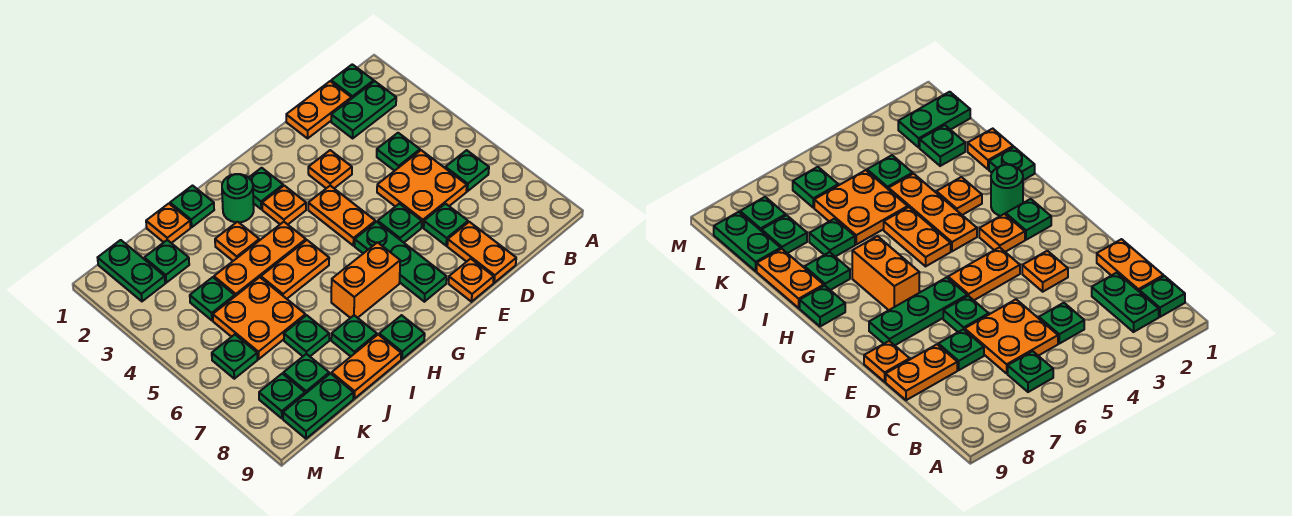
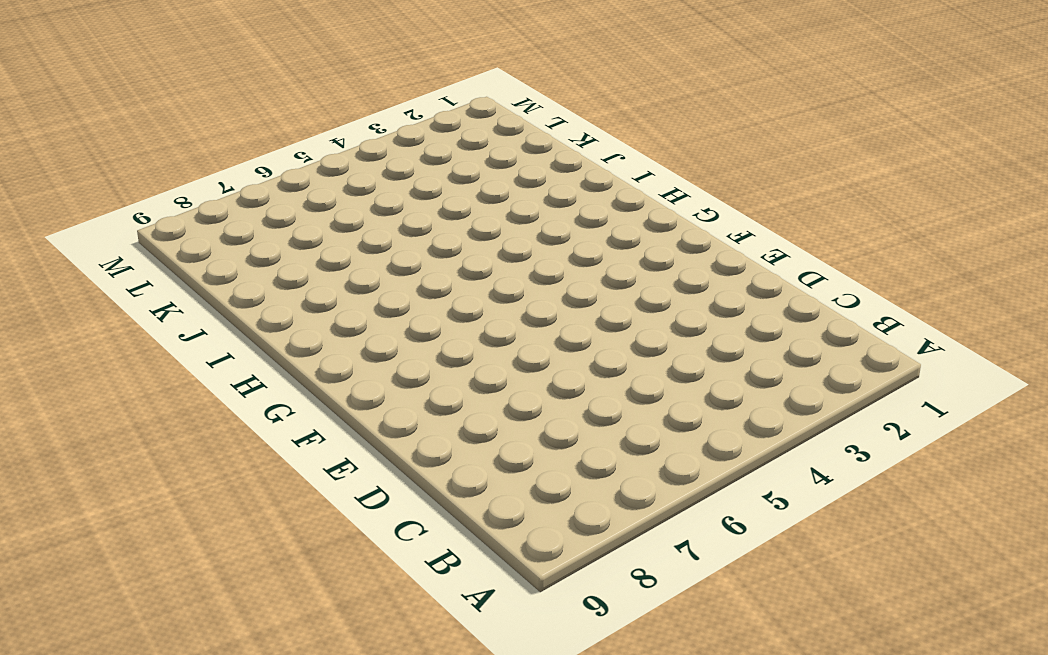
none -> green 1x1 plate [331,64,374,99]
none -> green 1x2 plate [331,81,396,138]
none -> green 1x1 plate [445,150,489,191]
none -> orange 1x2 plate [286,81,351,138]

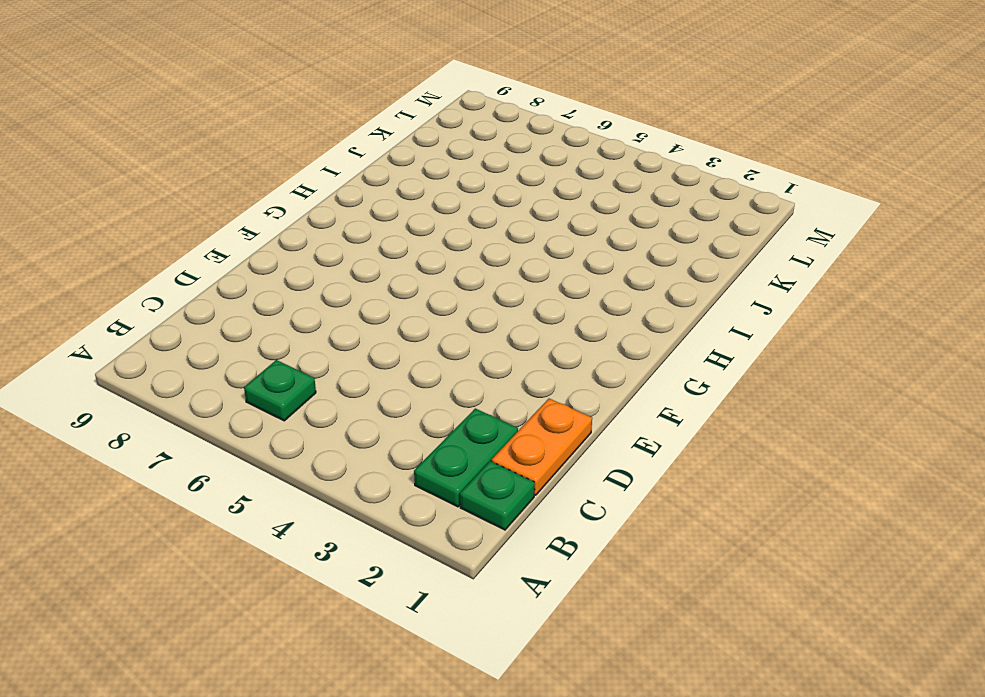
none -> green 1x1 plate [377,133,420,171]
none -> orange 2x2 plate [377,150,467,227]
none -> green 1x1 plate [424,204,468,246]
none -> orange 1x2 plate [447,222,516,283]

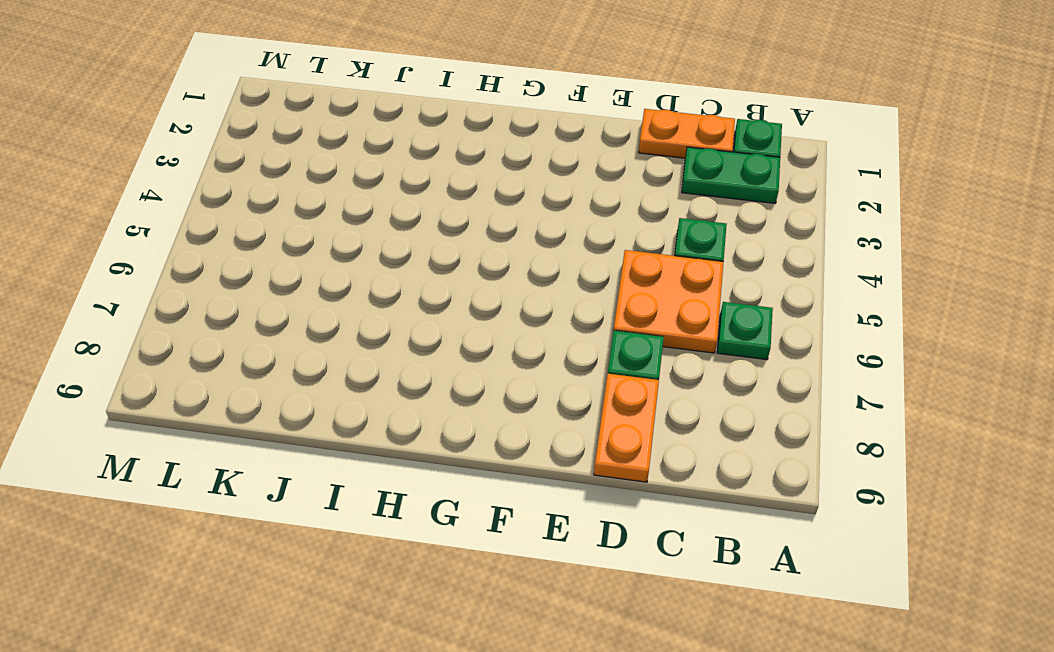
none -> orange 1x1 plate [308,150,352,188]
none -> green 1x1 plate [378,204,422,243]
none -> orange 1x1 plate [449,259,494,302]
none -> orange 1x2 plate [308,186,375,246]

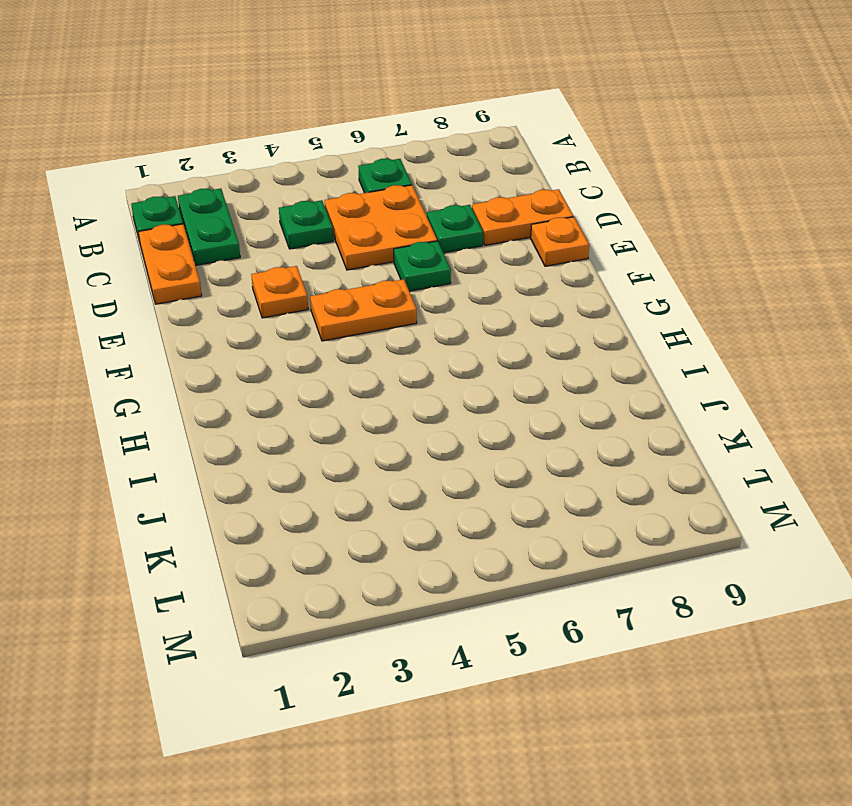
none -> green 1x3 plate [355,222,447,302]
none -> green 1x1 plate [249,168,283,209]
none -> orange 1x1 plate [262,186,306,224]
none -> orange 1x2 brick [331,242,400,318]

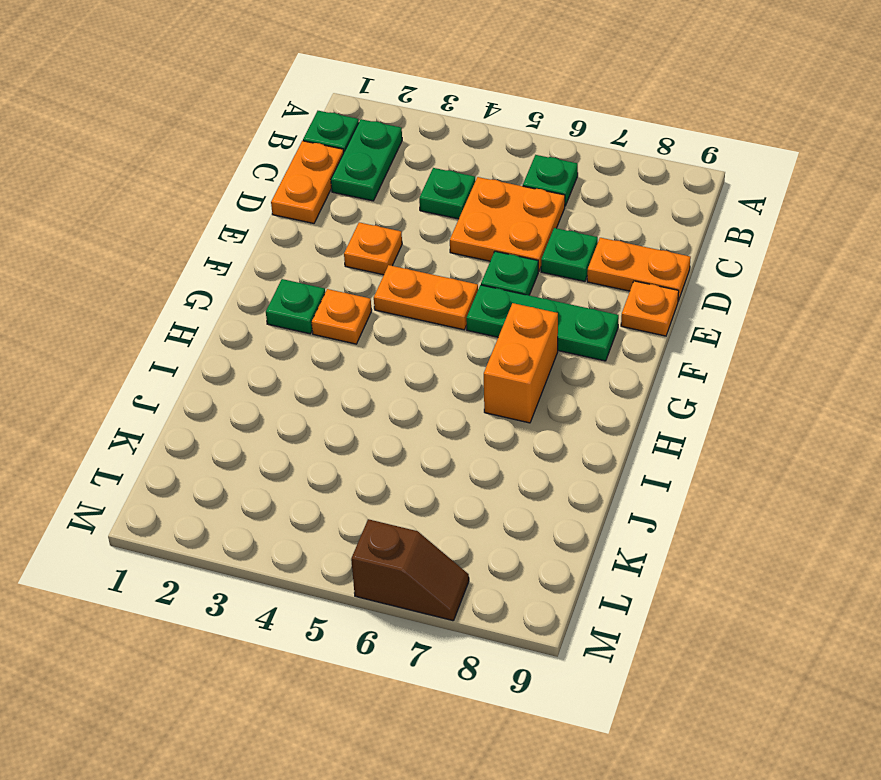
brown 1x2 slope [351,519,469,621] -> none
none -> green 1x1 round brick [222,174,254,222]
none -> orange 1x3 plate [214,222,306,296]
none -> orange 1x2 plate [261,240,329,299]
none -> green 1x1 plate [379,315,425,359]

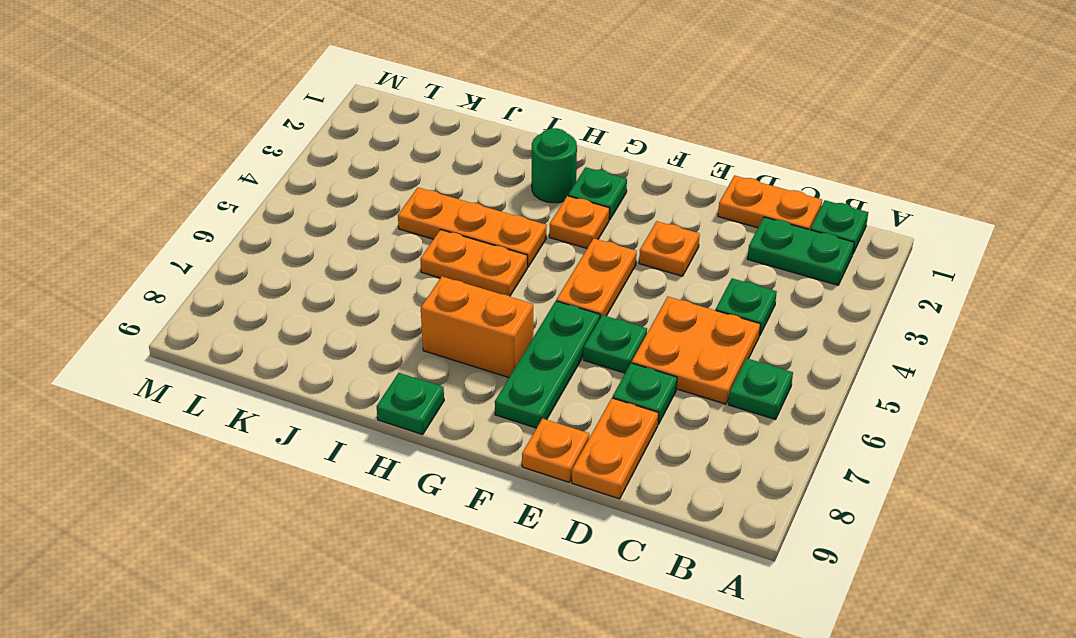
none -> green 1x1 plate [170,186,214,227]
none -> orange 1x1 plate [215,222,259,261]
none -> green 1x1 plate [331,315,377,356]
none -> orange 1x2 plate [332,335,401,399]

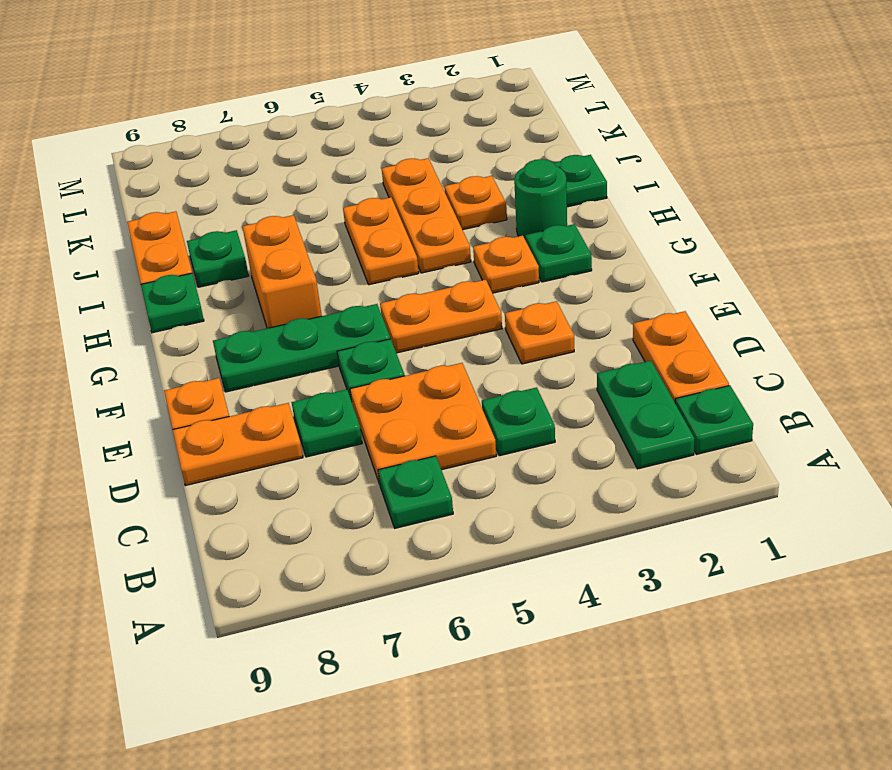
none -> orange 1x1 plate [146,204,191,243]
none -> orange 2x2 plate [213,277,305,359]
none -> green 1x1 plate [284,315,329,356]
none -> green 1x1 plate [144,240,189,283]

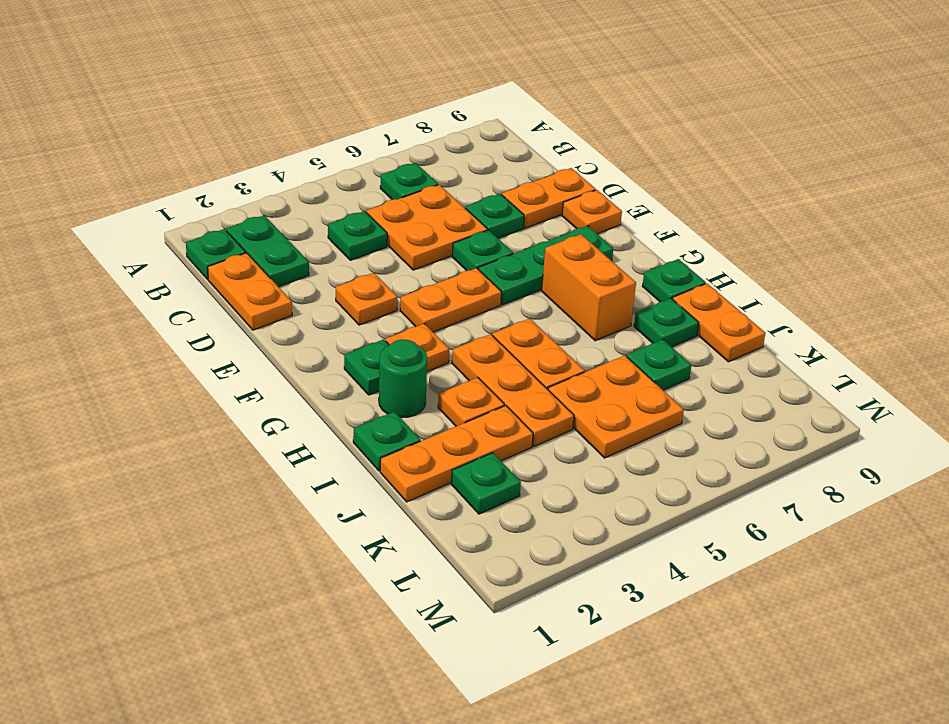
orange 1x3 plate [380,406,533,502] -> orange 1x1 plate [146,204,191,243]
none -> green 1x1 plate [190,277,235,320]
none -> green 1x1 plate [283,354,329,394]
none -> green 1x2 plate [283,374,353,439]
none -> green 1x2 plate [98,240,165,301]

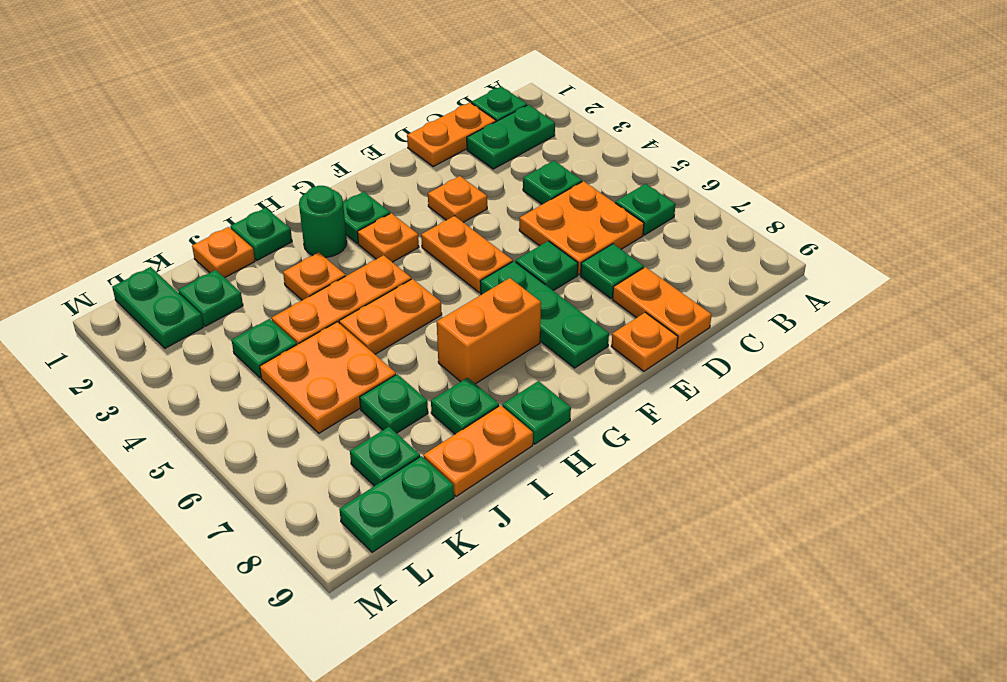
none -> green 1x1 plate [212,335,258,379]
none -> green 1x1 plate [259,374,305,418]

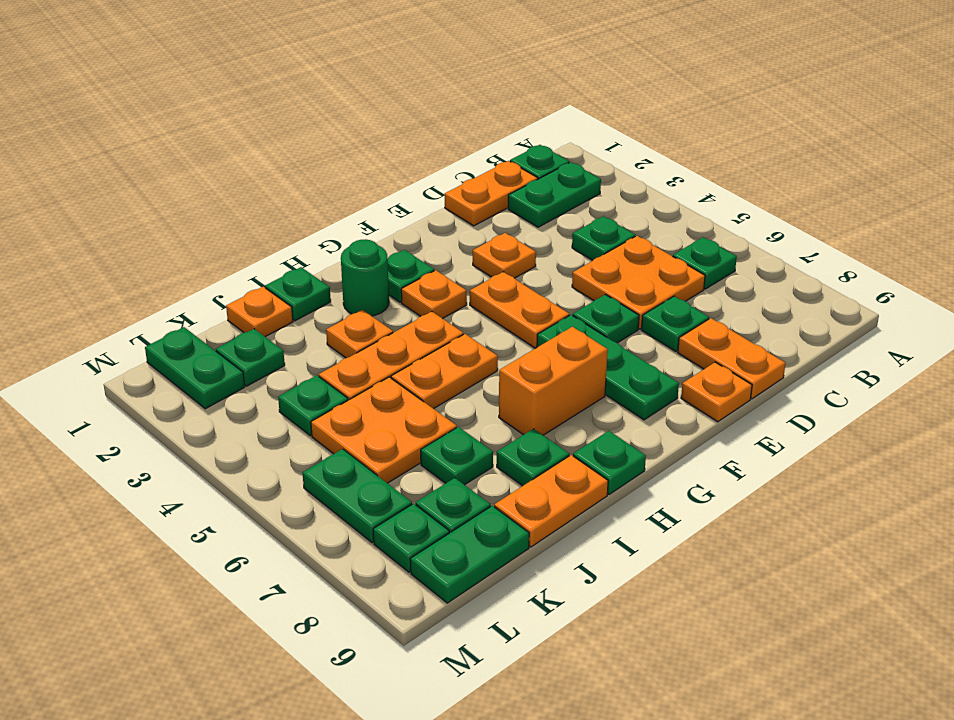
green 1x2 plate [303,449,412,543] -> green 1x1 plate [212,335,258,379]

